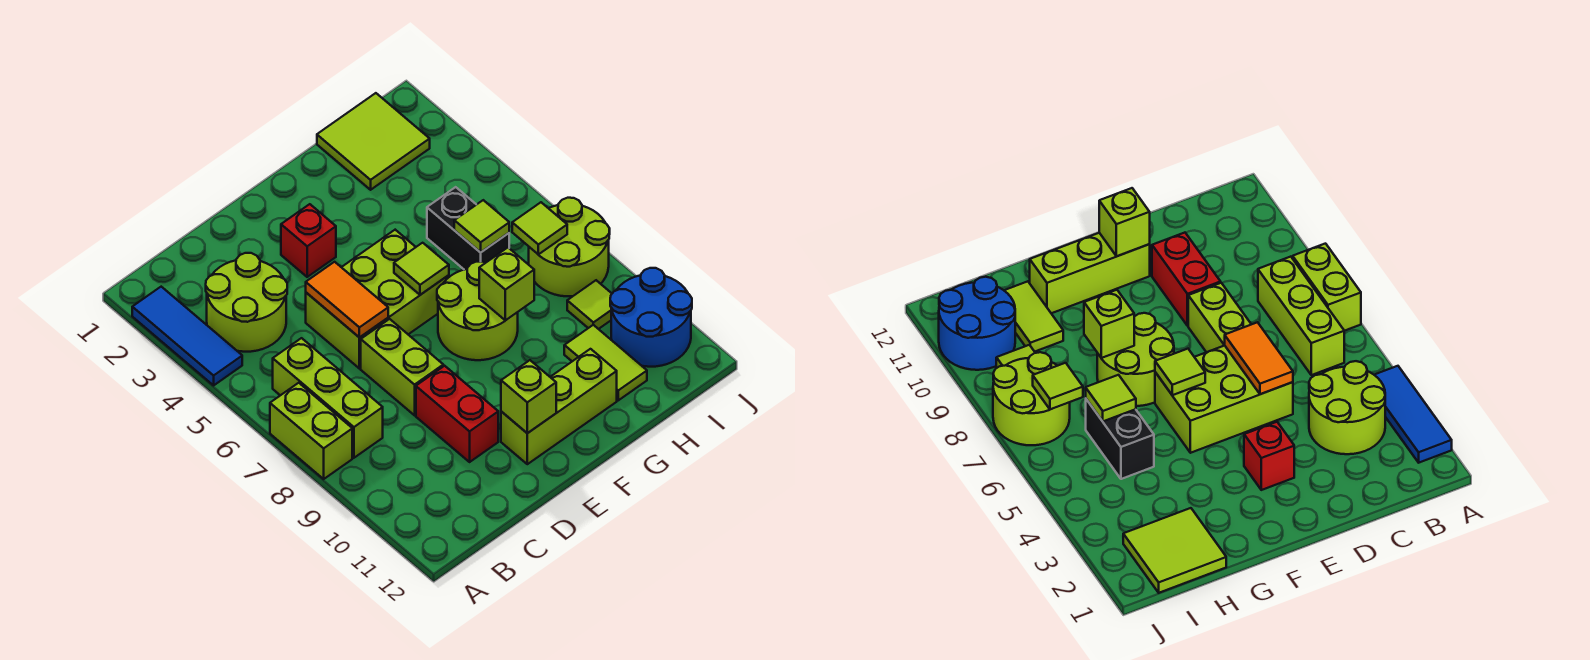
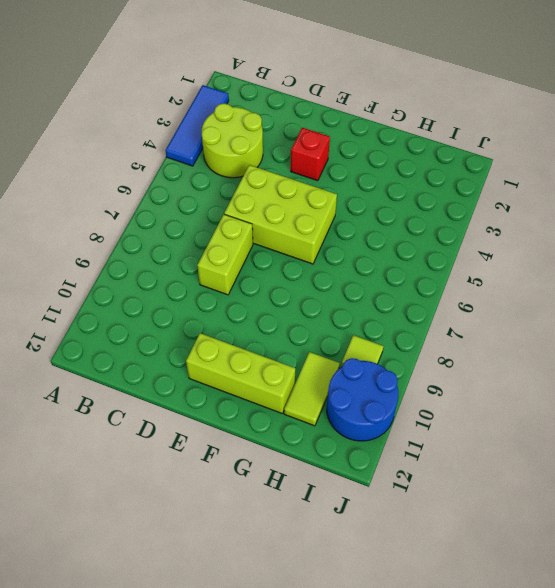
none -> lime 1x2 brick [270,383,352,479]
none -> lime 1x3 brick [273,338,383,458]
none -> red 1x2 brick [416,366,498,462]

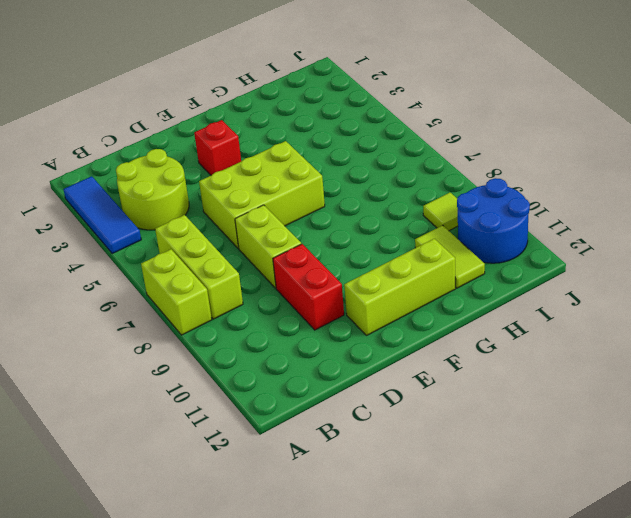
none -> lime 2x2 round brick [437,262,518,360]
none -> lime 2x2 tile [317,93,430,190]
none -> black 1x2 brick [427,187,509,270]

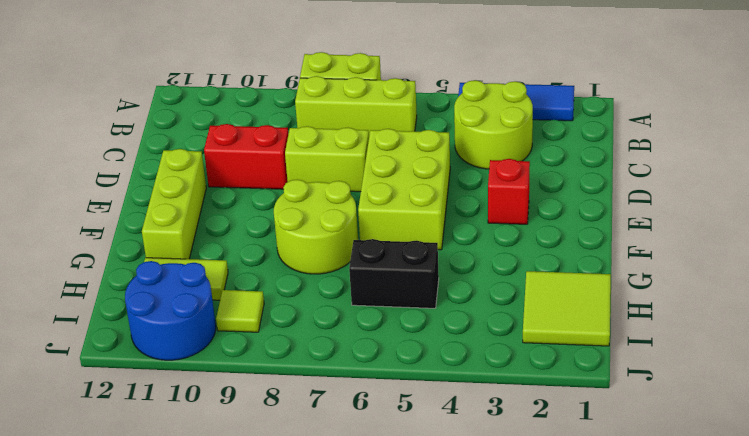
none -> lime 2x2 round brick [529,198,610,296]
none -> orange 1x2 tile [306,262,388,338]
none -> lime 1x1 brick [501,360,556,433]

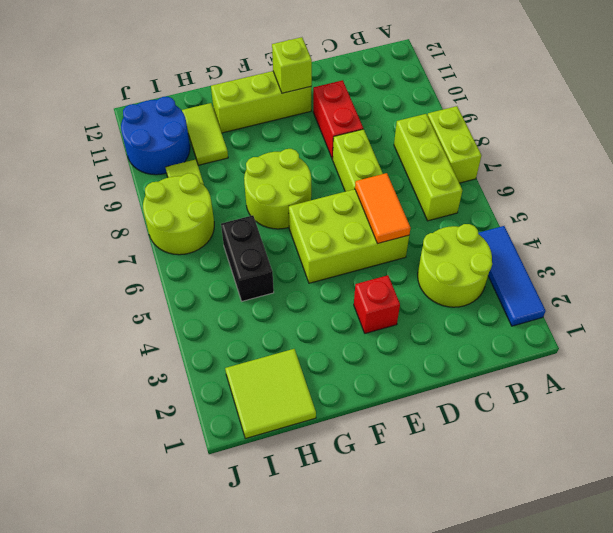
none -> lime 1x1 tile [394,243,449,295]
none -> lime 1x1 brick [479,248,534,321]
none -> lime 1x1 tile [454,200,509,252]

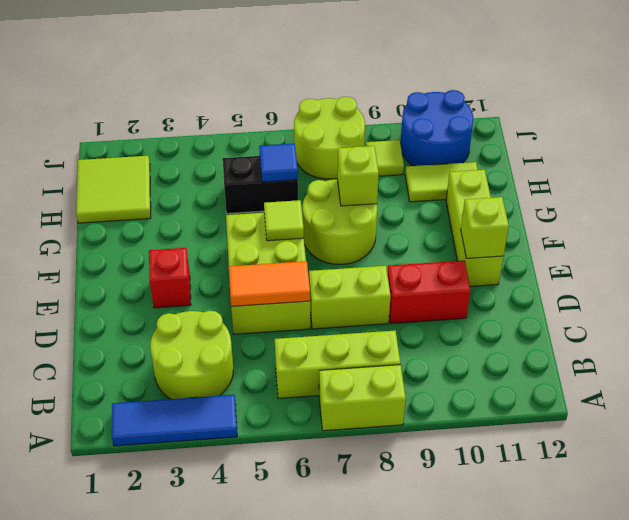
blue 1x1 tile [259,143,298,182] -> lime 1x1 tile [454,200,509,252]
none -> lime 1x1 tile [512,202,567,254]

